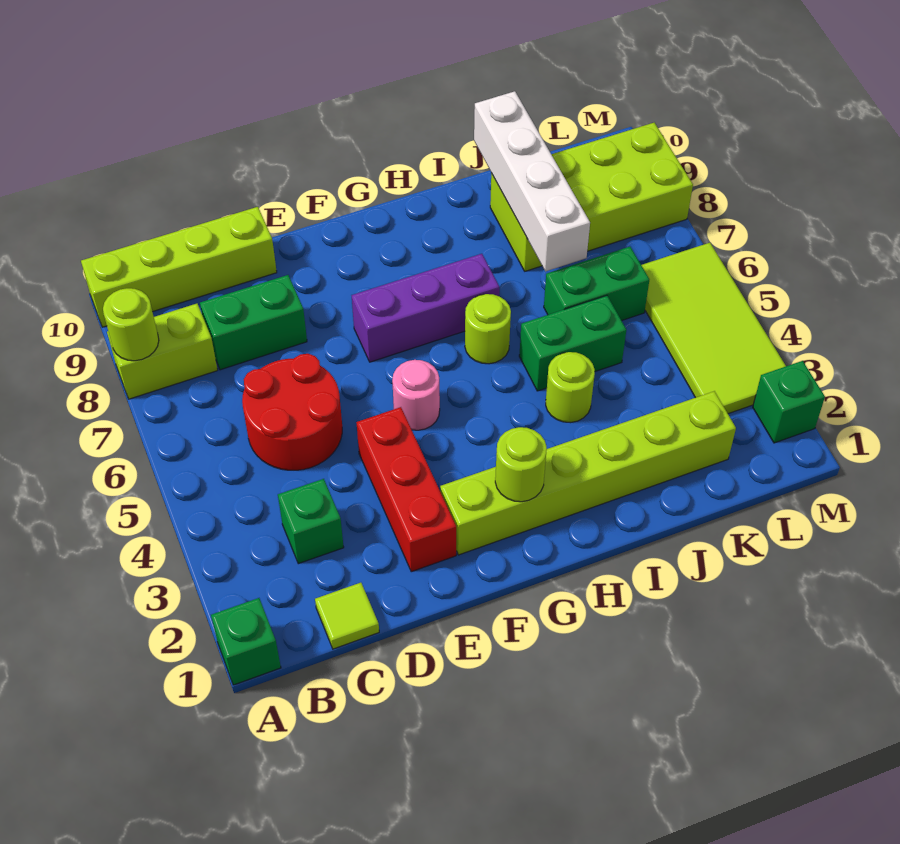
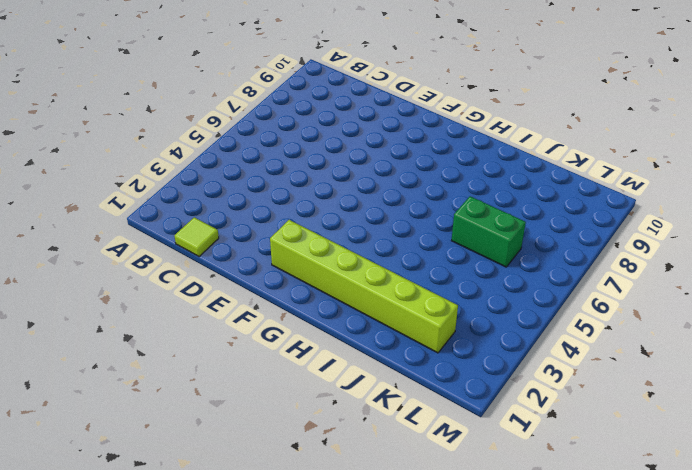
none -> green 1x1 brick [211,598,281,685]
none -> lime 1x2 brick [107,304,218,399]
none -> lime 1x4 brick [81,207,277,327]

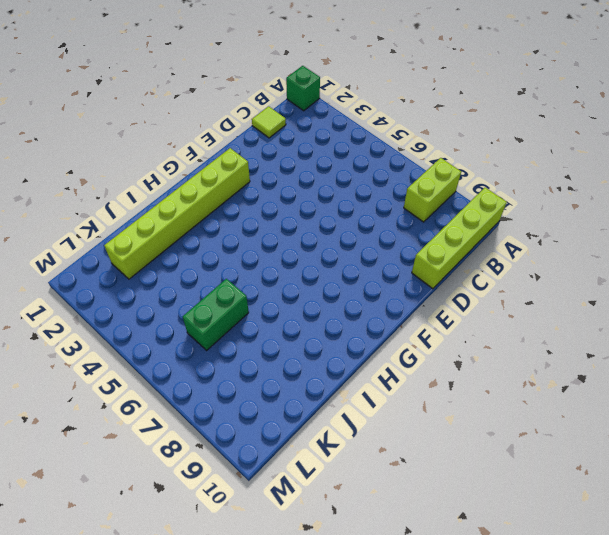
none -> green 1x1 brick [278,479,344,564]
none -> red 2x2 round brick [242,354,342,470]
none -> green 1x2 brick [200,275,307,370]

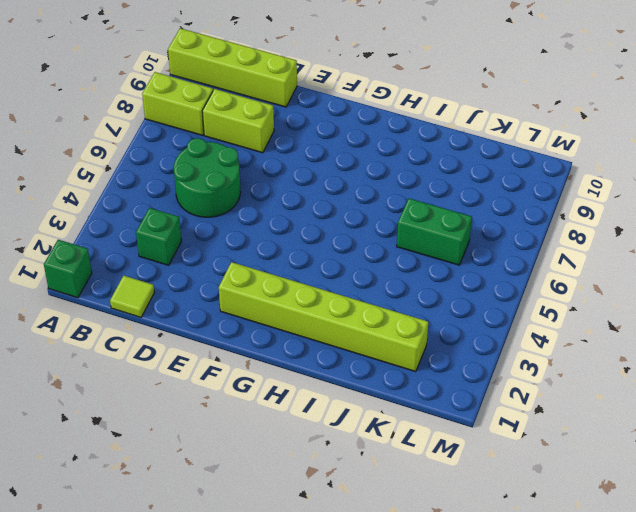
green 2x2 round brick [174,138,241,217] -> red 2x2 round brick [242,354,342,470]
lime 1x2 brick [202,89,274,153] -> green 1x2 brick [200,275,307,370]
none -> red 1x3 brick [356,407,456,572]
none -> pink 1x1 round brick [392,360,440,430]
none -> purple 1x3 brick [352,254,499,362]

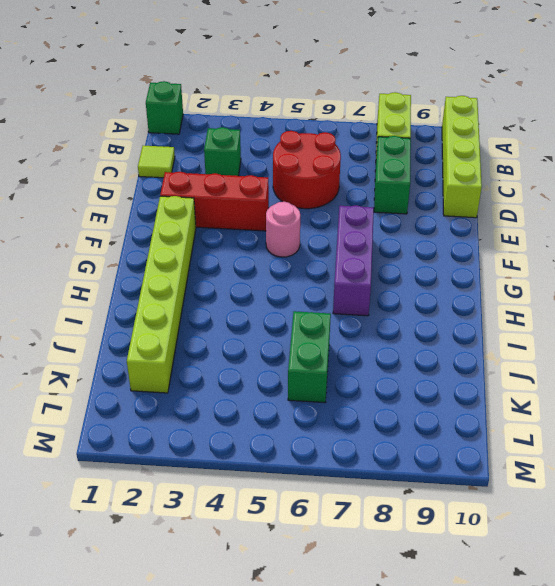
none -> lime 1x1 round brick [465,294,511,364]
none -> lime 1x1 round brick [546,352,595,423]
none -> green 1x2 brick [519,296,626,391]

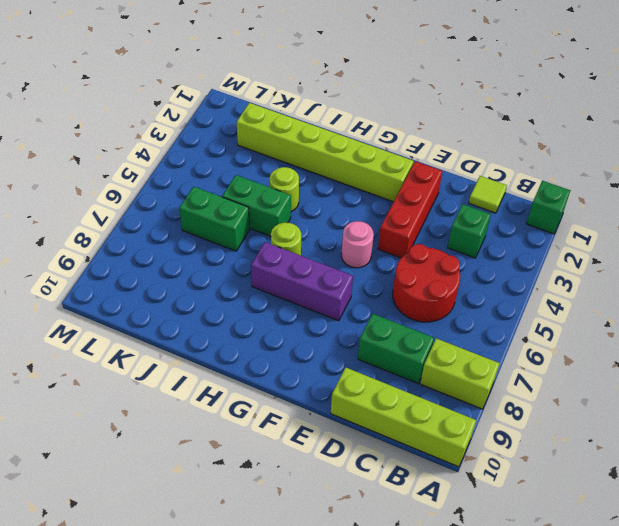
none -> lime 2x4 brick [490,123,693,271]
none -> lime 2x4 tile [641,243,786,414]
none -> green 1x1 brick [753,361,825,443]

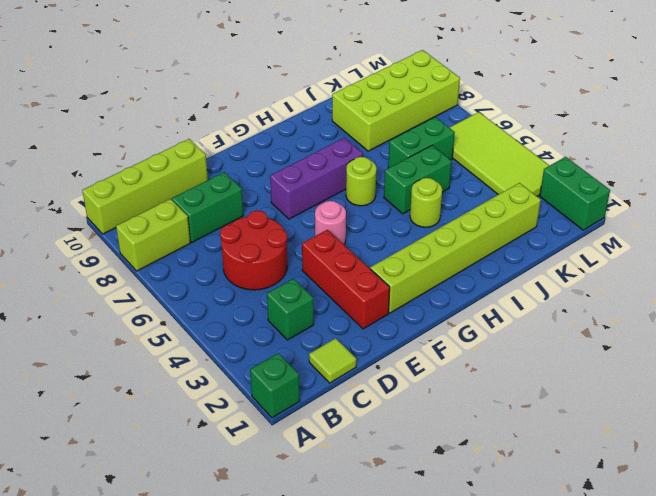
green 1x2 brick [540,157,610,230] -> green 1x1 brick [753,361,825,443]
none -> lime 1x1 round brick [103,288,159,361]
none -> lime 1x1 round brick [495,427,547,502]
none -> white 1x4 brick [474,91,590,271]

